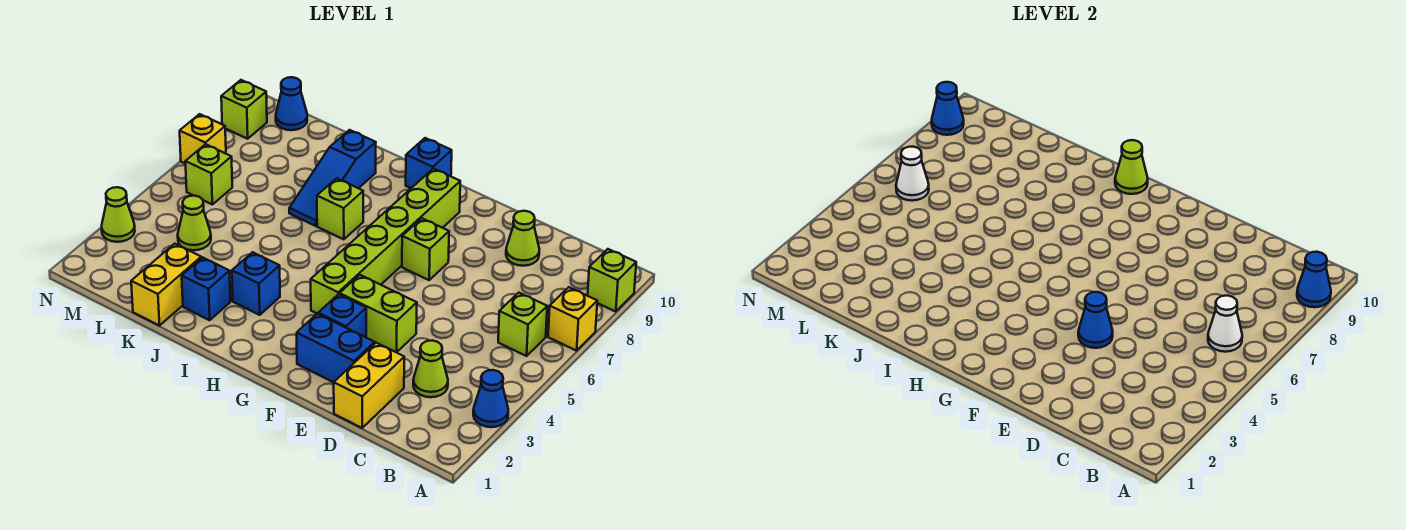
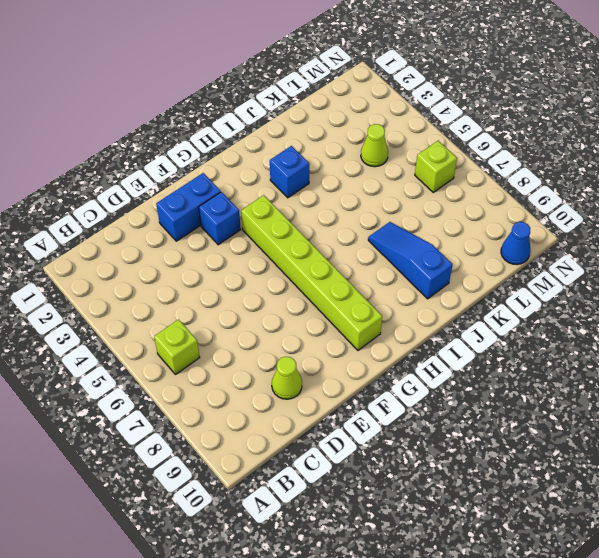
none -> blue 1x1 cone [473,370,508,427]
none -> yellow 1x1 brick [548,287,597,351]
none -> lime 1x1 brick [588,249,636,312]
none -> lime 1x1 cone [413,340,448,397]

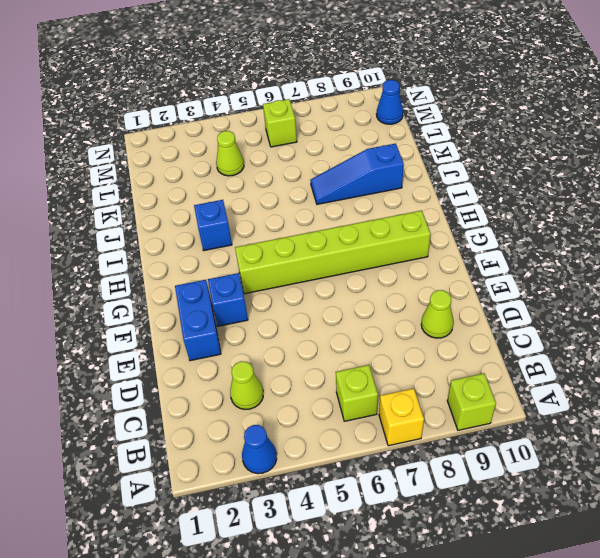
none -> yellow 1x2 brick [334,343,404,428]
none -> lime 1x2 brick [340,275,417,352]
none -> lime 1x1 brick [402,218,449,280]
none -> blue 1x1 brick [406,138,452,188]

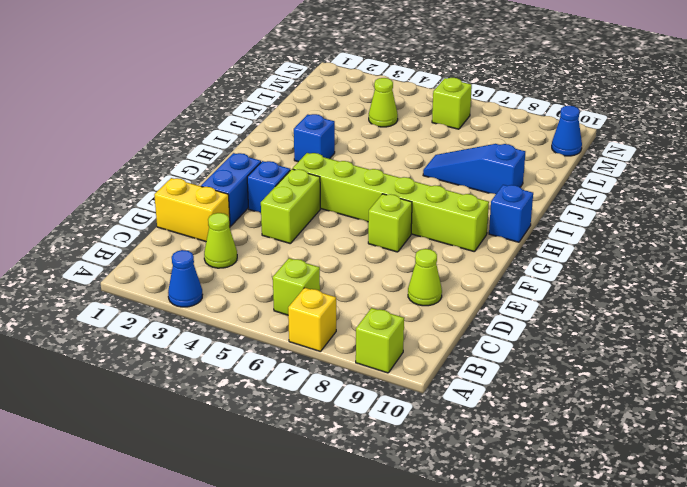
none -> lime 1x1 brick [317,178,363,239]
none -> blue 1x1 brick [182,257,230,320]
none -> yellow 1x2 brick [131,244,201,326]
none -> lime 1x1 cone [102,187,135,242]

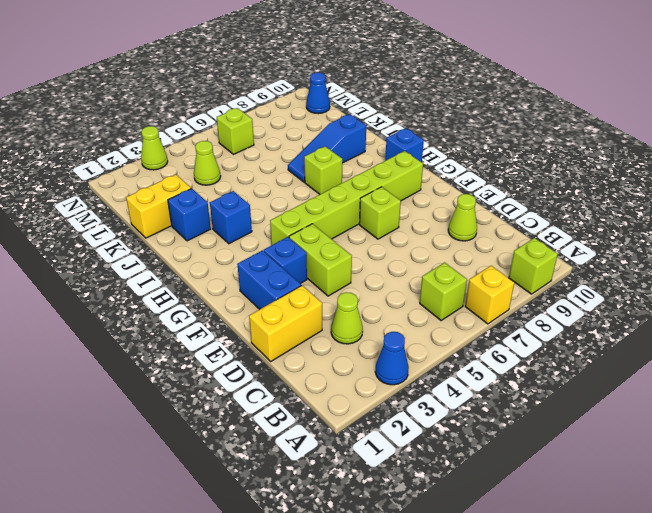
none -> yellow 1x1 brick [180,114,226,164]
none -> lime 1x1 brick [221,80,267,139]
none -> blue 1x1 cone [1297,252,1331,307]
none -> white 1x1 cone [1208,295,1242,352]

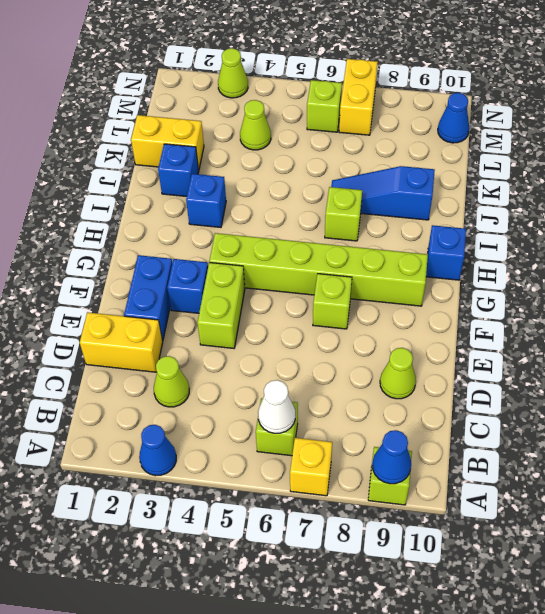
yellow 1x2 brick [339,59,378,135] -> yellow 1x1 brick [180,114,226,164]
none -> lime 1x1 brick [221,80,267,139]
none -> blue 1x1 cone [1078,292,1113,348]
none -> lime 1x1 cone [1115,140,1148,194]
none -> white 1x1 cone [896,147,929,201]

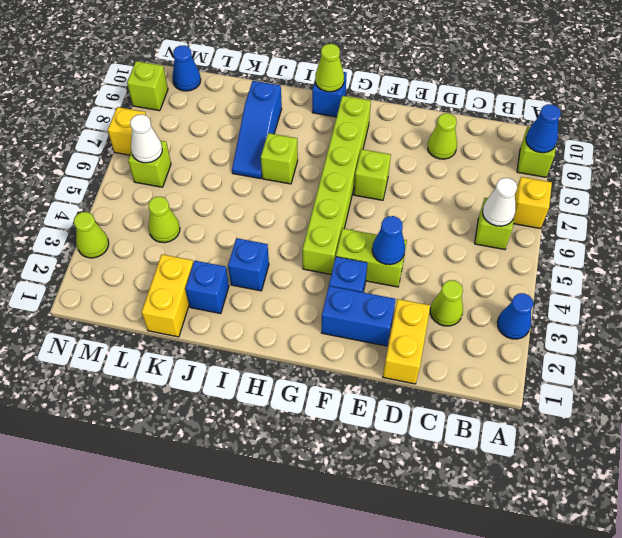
none -> blue 1x1 cone [932,82,964,135]

